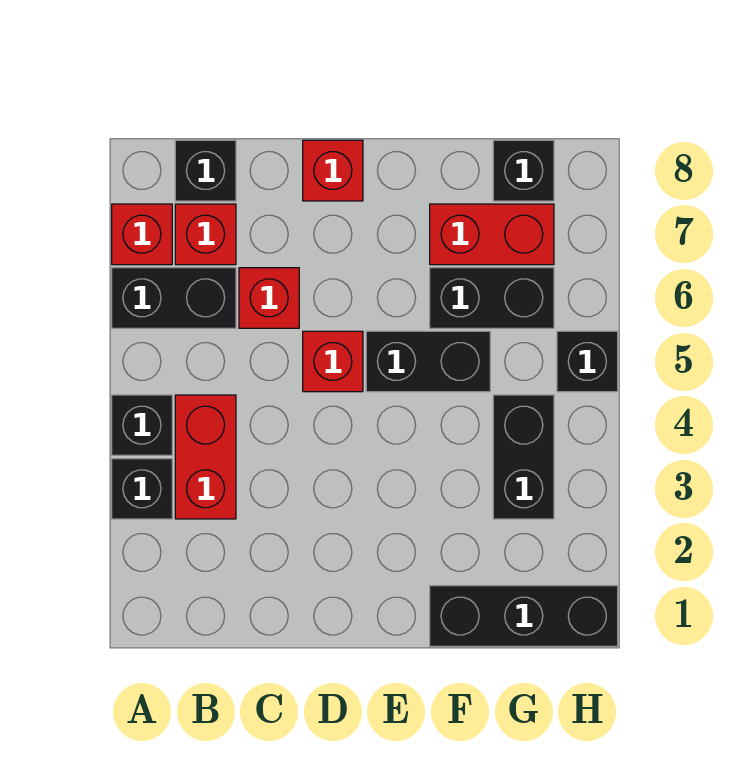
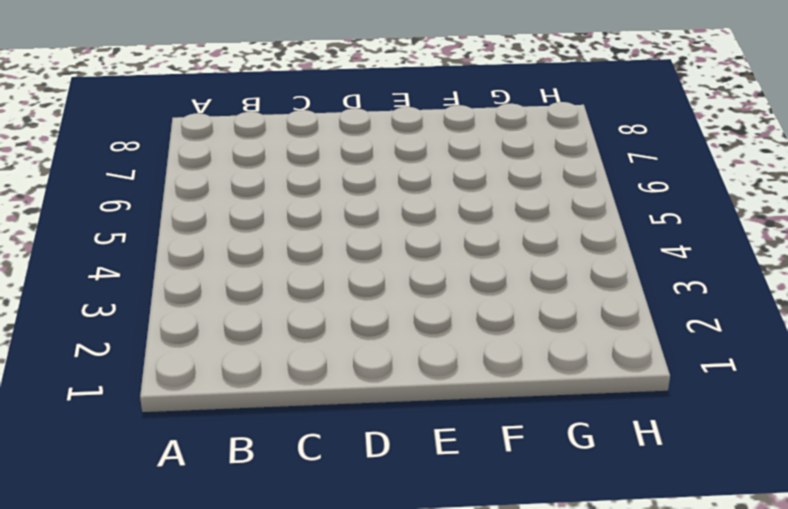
none -> black 1x1 brick [112,459,172,519]
none -> black 1x1 brick [112,395,172,455]
none -> black 1x2 brick [112,268,236,328]

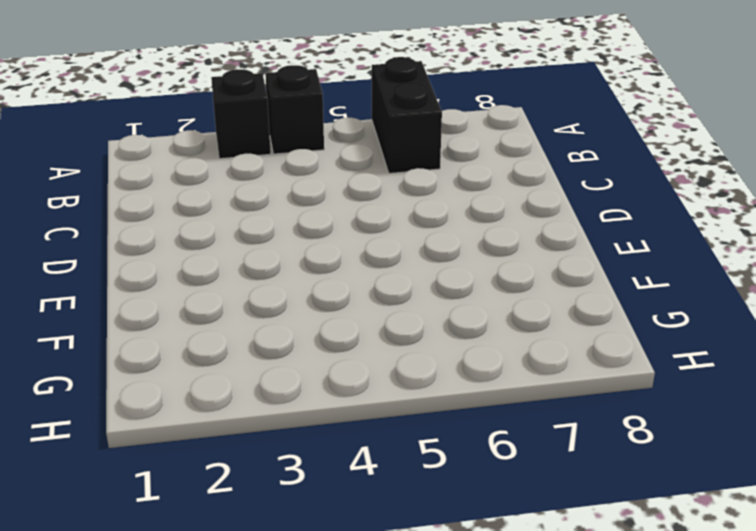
none -> red 1x1 brick [112,204,172,265]
none -> red 1x2 brick [175,395,236,519]
none -> red 1x1 brick [175,204,236,265]

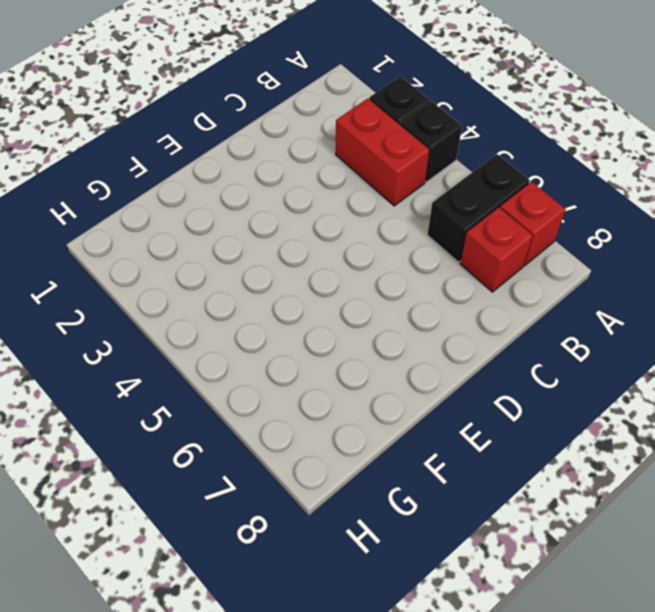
none -> black 1x1 brick [175,140,236,201]
none -> red 1x1 brick [239,268,299,328]
none -> red 1x1 brick [303,331,363,392]

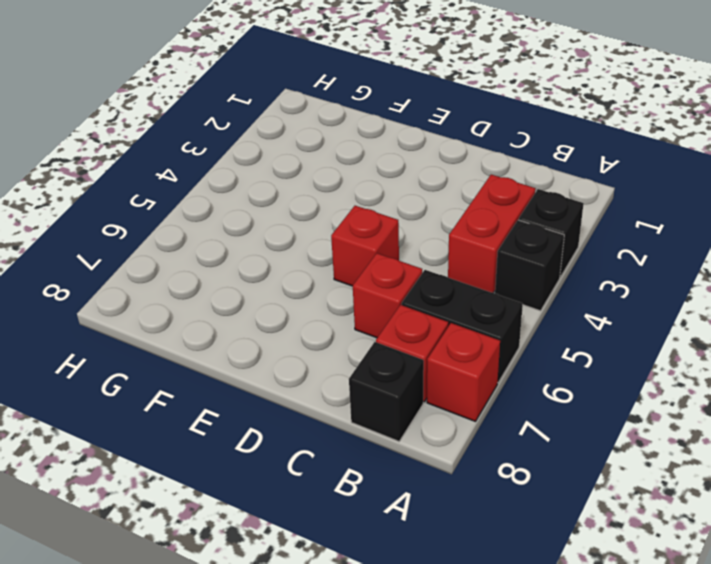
none -> red 1x1 brick [303,140,363,201]
none -> black 1x2 brick [366,331,490,392]
none -> black 1x3 brick [430,586,618,646]

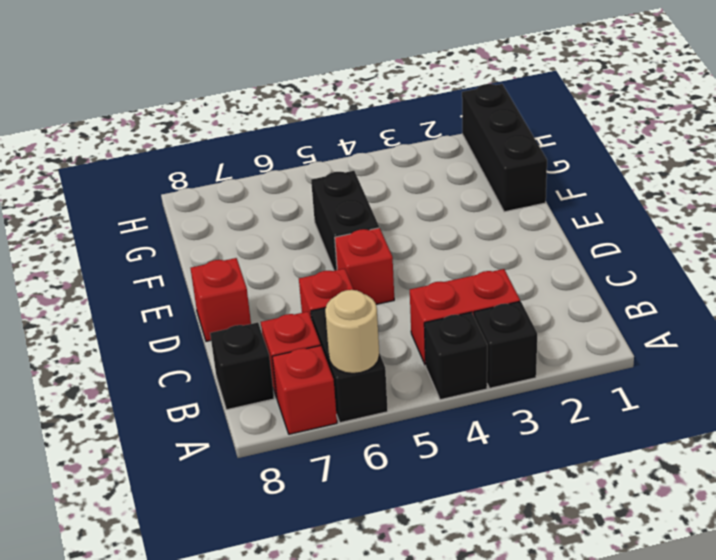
tan 1x1 round brick [325,290,379,373] -> none
none -> black 1x2 brick [430,268,554,328]
none -> red 1x2 brick [430,204,554,265]
none -> black 1x2 brick [493,395,554,519]

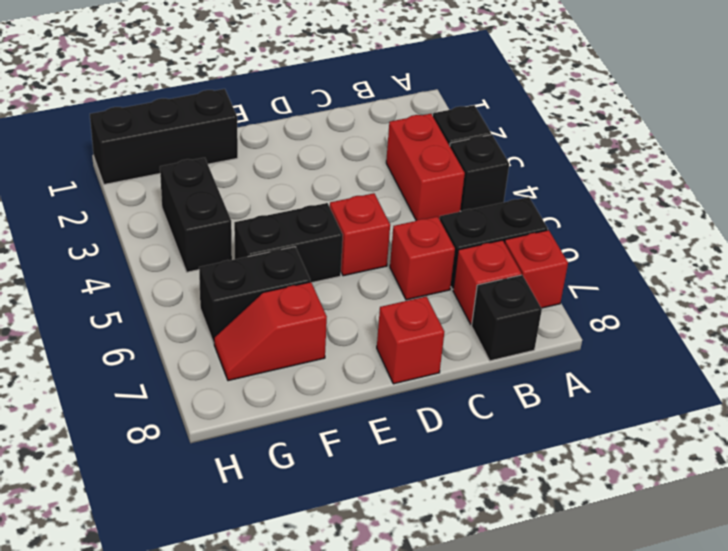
red 1x2 slope [214,282,327,381] -> red 1x2 brick [430,204,554,265]
none -> black 1x1 brick [493,140,554,201]
none -> black 1x1 brick [557,331,618,392]

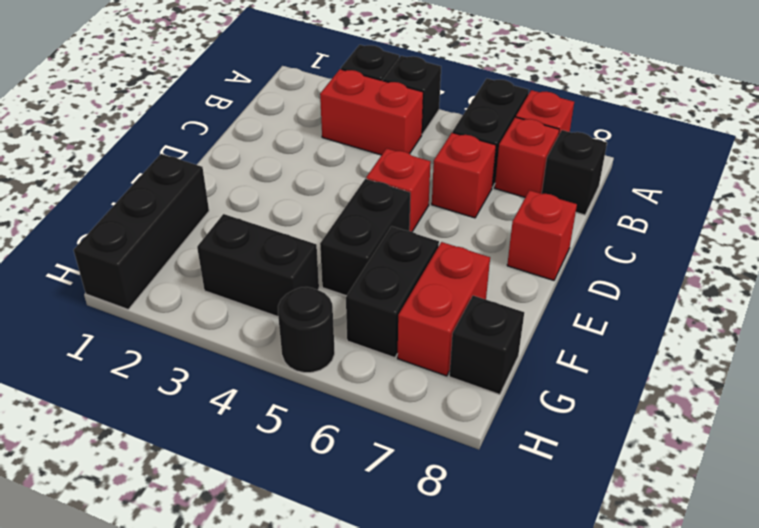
black 1x1 round brick [278,287,335,373] -> black 1x1 brick [557,331,618,392]

